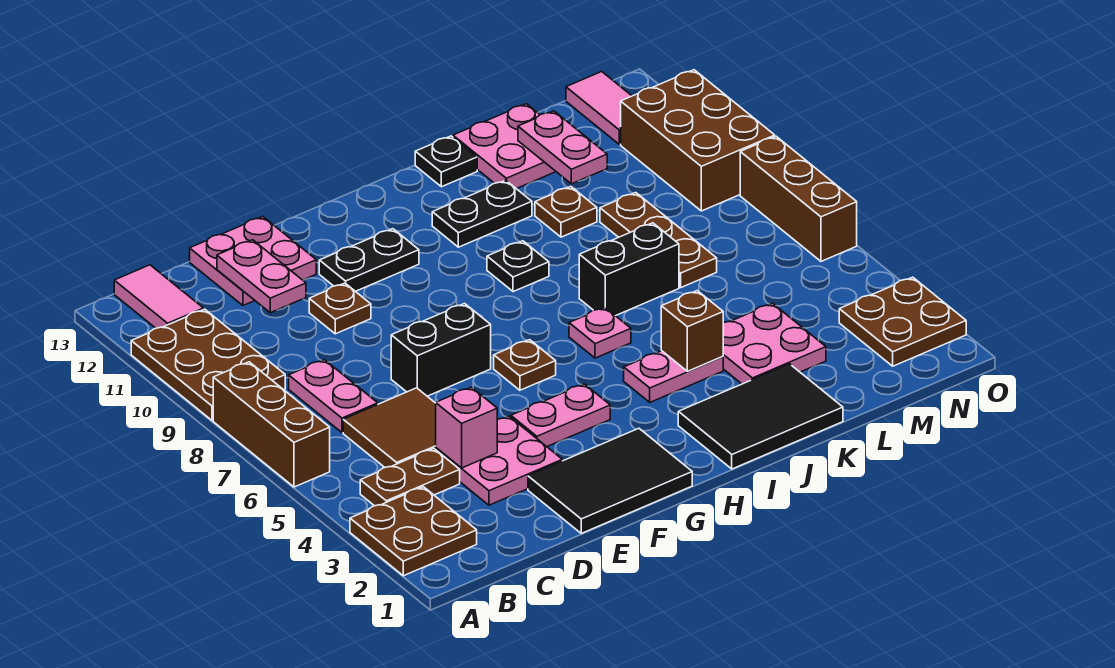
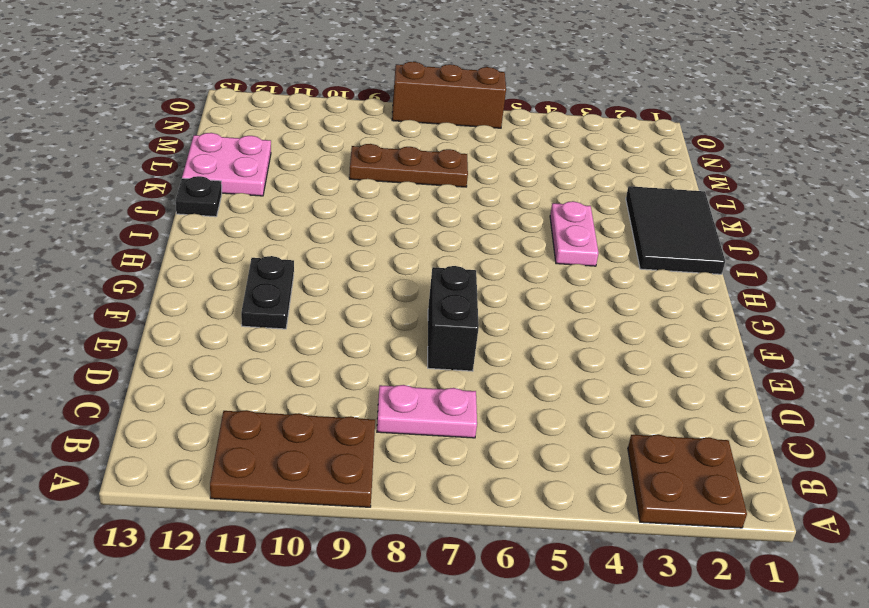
none -> brown 1x3 brick [213,362,330,487]
none -> brown 1x2 plate [360,448,460,506]
none -> pink 1x2 tile [114,265,203,328]
none -> brown 2x2 tile [343,388,436,467]

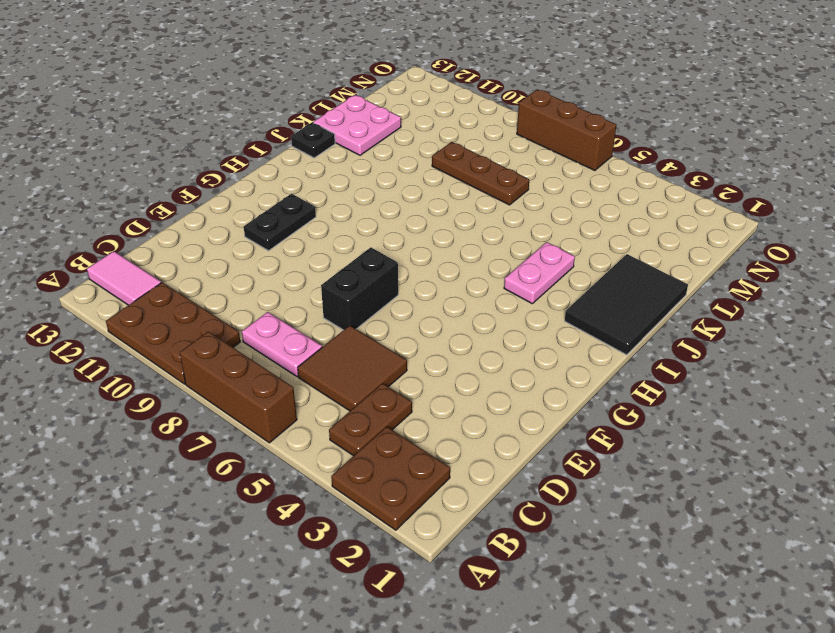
none -> pink 2x2 plate [436,416,562,505]
none -> pink 2x2 plate [190,217,316,305]
none -> black 2x3 tile [528,428,692,533]
none -> brown 1x1 plate [309,283,371,334]

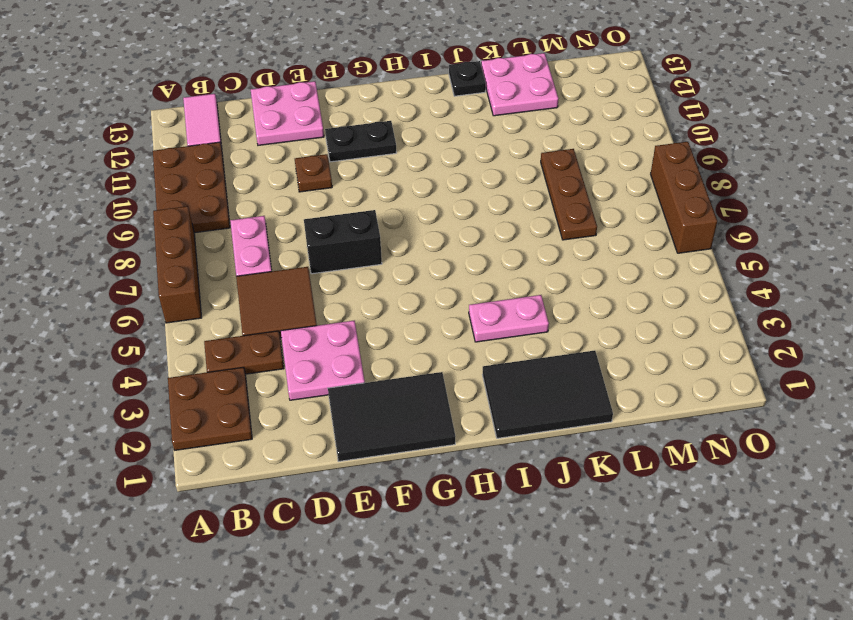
none -> pink 1x2 plate [511,384,610,446]
none -> brown 1x1 plate [494,340,556,390]
none -> pink 1x1 plate [569,307,631,358]
none -> black 1x1 plate [487,241,549,292]

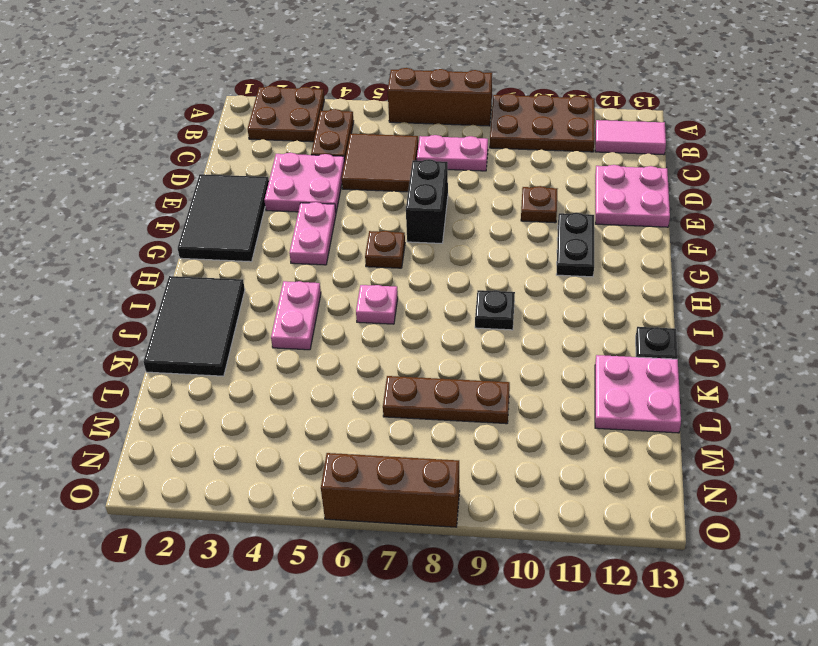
none -> black 1x2 plate [432,180,532,247]
none -> black 1x2 brick [579,223,679,316]
none -> pink 2x2 plate [723,303,826,384]
none -> brown 1x1 plate [535,186,597,237]

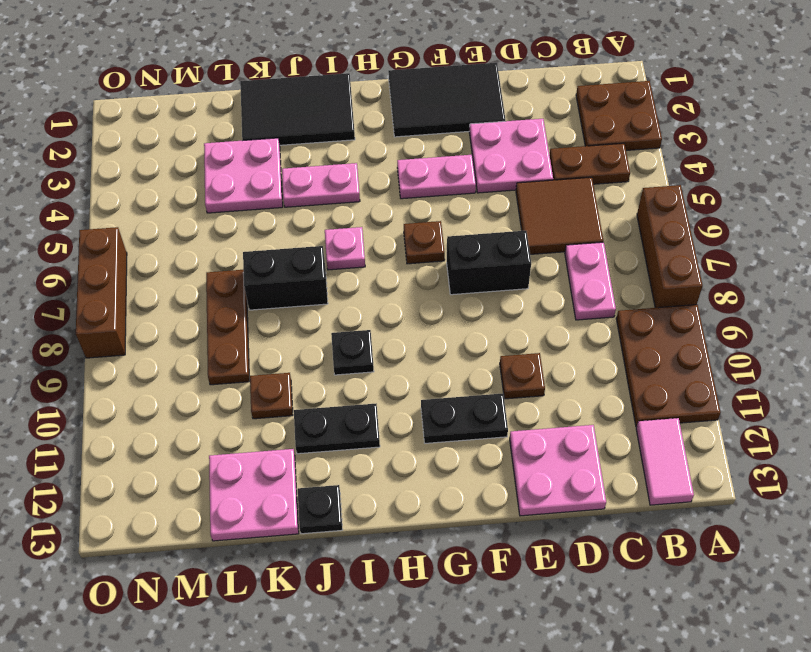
none -> brown 2x2 plate [839,277,966,366]
none -> brown 2x3 brick [621,70,775,211]
none -> pink 1x2 tile [566,72,631,144]
none -> pink 1x1 brick [436,387,497,468]

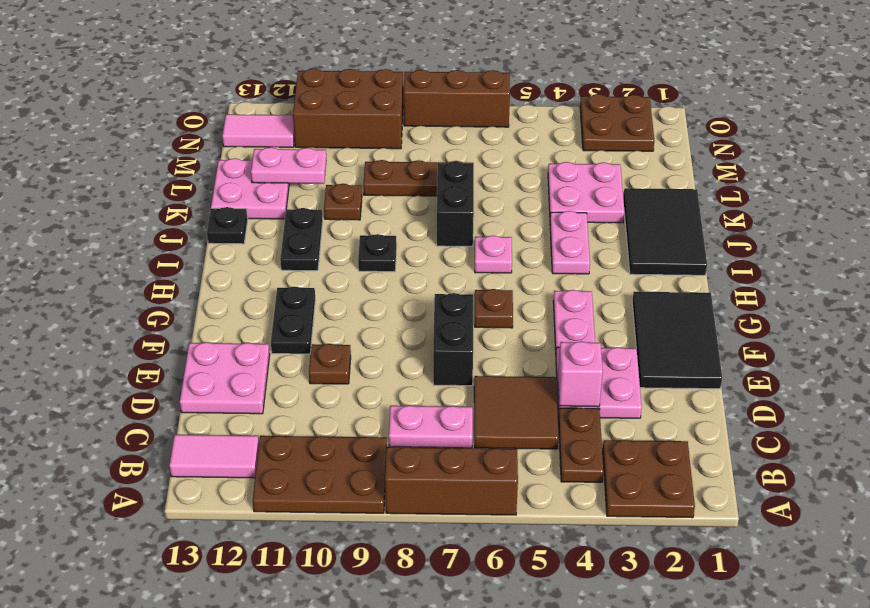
none -> pink 1x2 plate [217,240,306,313]
none -> brown 1x1 brick [661,291,723,371]

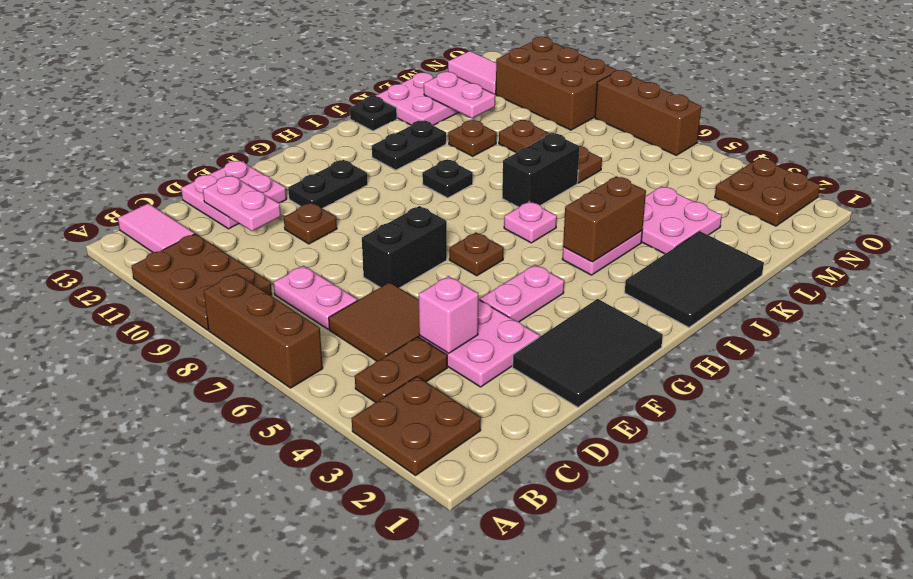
brown 1x2 brick [563,176,646,262] -> brown 1x1 brick [661,291,723,371]

